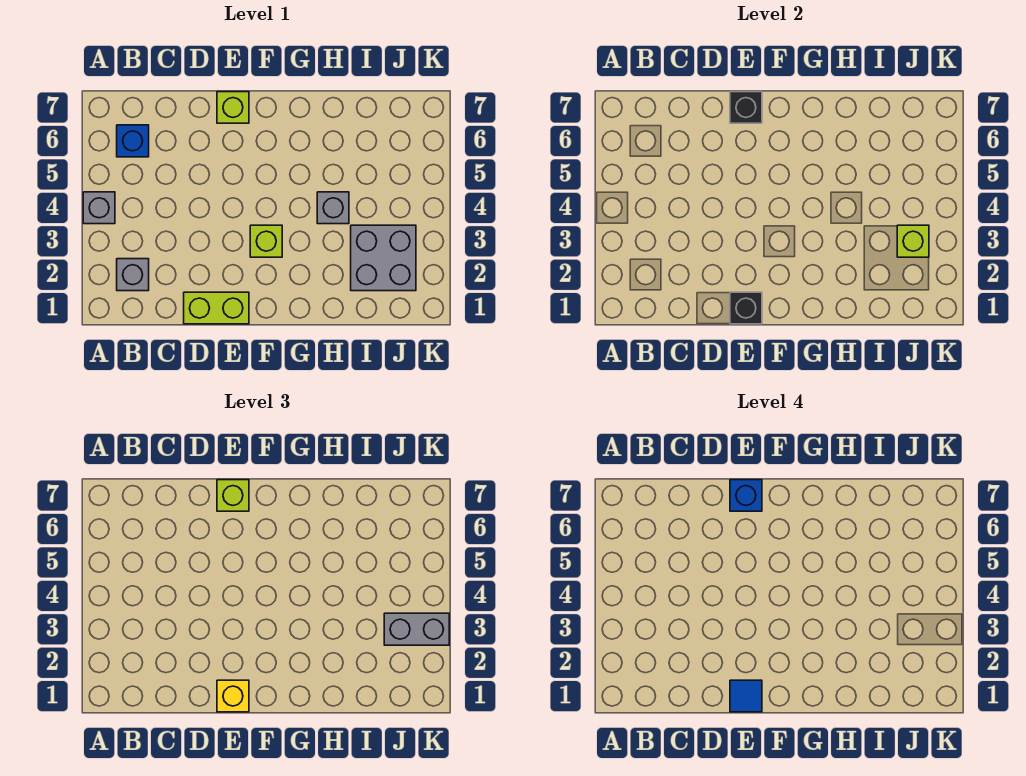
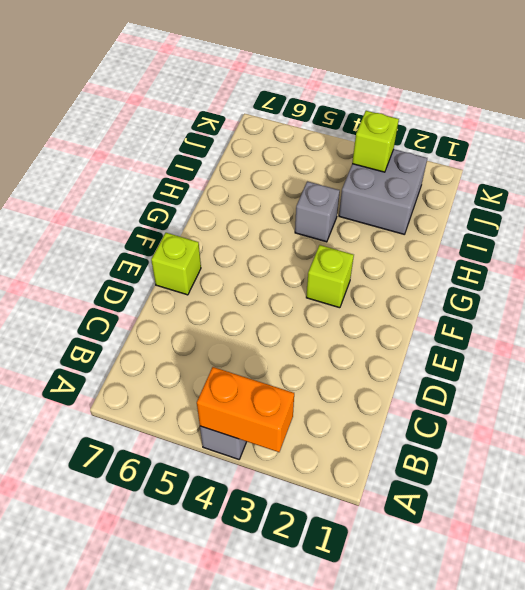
orange 1x2 brick [197,367,294,452] -> none
none -> grey 1x1 brick [117,259,149,291]
none -> blue 1x1 brick [117,125,149,157]
none -> lime 1x2 brick [184,292,249,324]

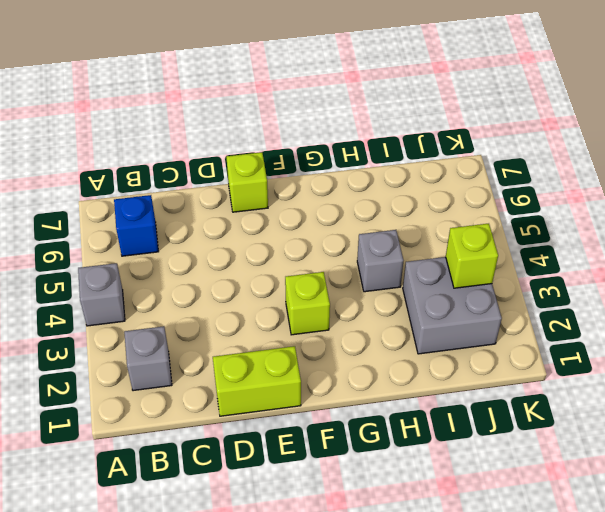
none -> black 1x1 brick [730,292,762,324]
none -> black 1x1 brick [730,92,762,123]
none -> yellow 1x1 brick [217,680,249,712]

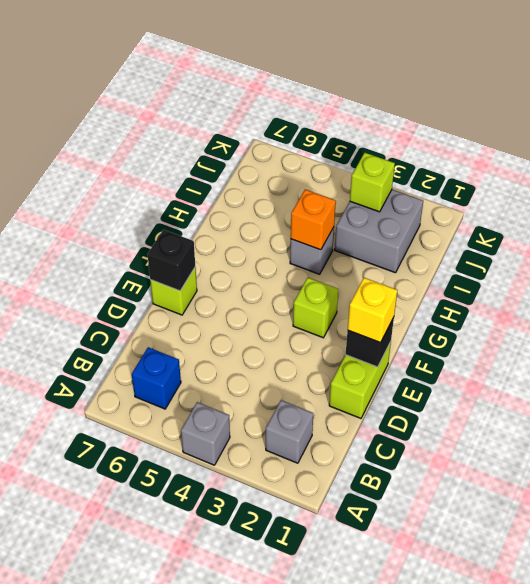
orange 1x1 brick [291,190,336,250] -> none
none -> lime 1x1 brick [217,480,249,511]
none -> grey 1x2 brick [384,613,449,645]
none -> blue 1x1 tile [730,680,762,712]

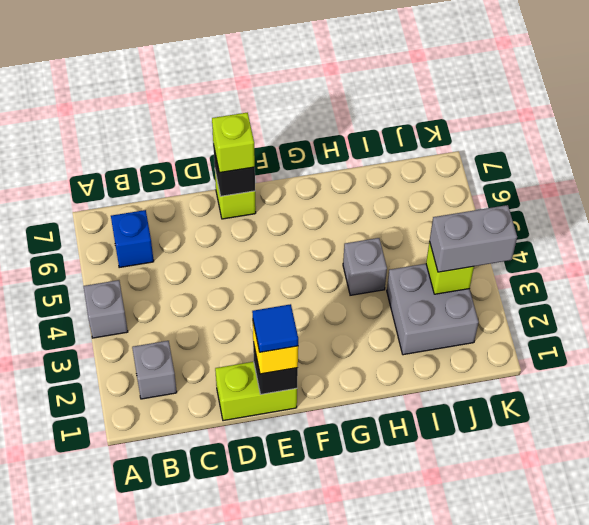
none -> lime 1x1 brick [250,225,282,257]
none -> blue 1x1 brick [730,480,762,511]

